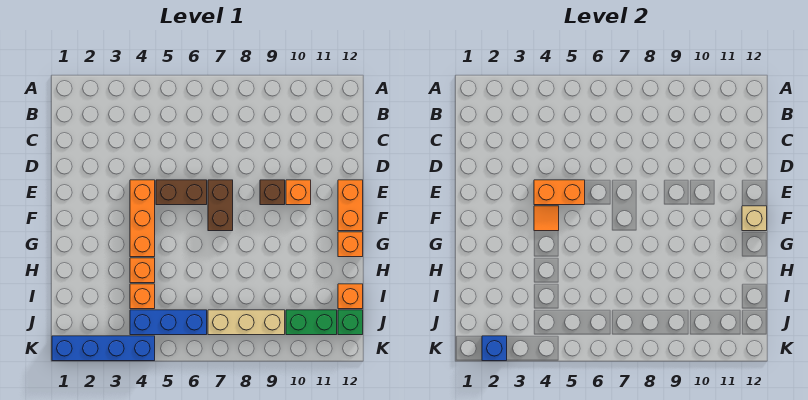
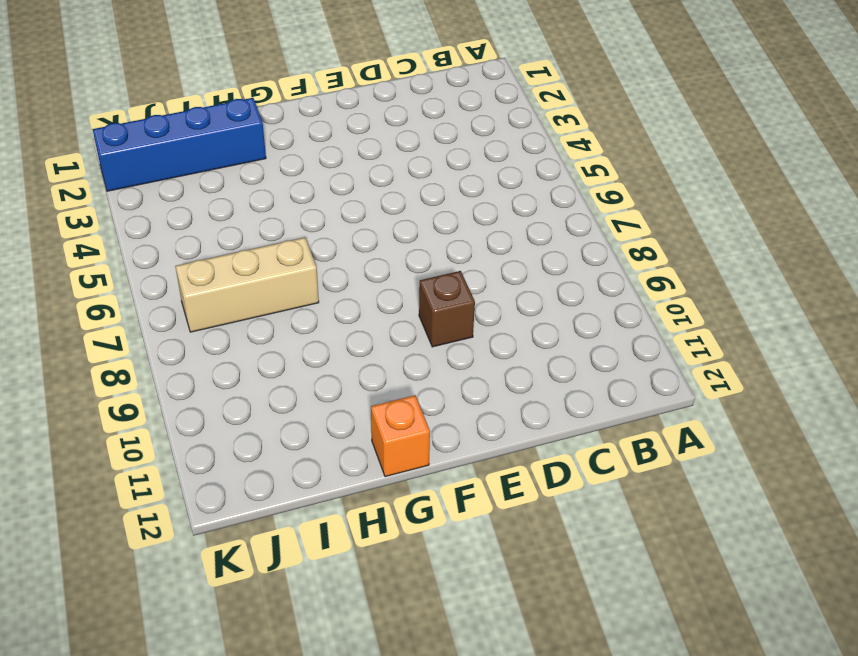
blue 1x4 brick [93,98,266,191] -> blue 1x4 brick turned to [52,336,155,361]
tan 1x3 brick [175,237,319,332] -> tan 1x3 brick turned to [208,310,285,335]
none -> orange 1x3 brick [130,180,155,257]
none -> brown 1x2 brick [156,180,207,205]
none -> brown 1x2 brick [208,180,233,231]

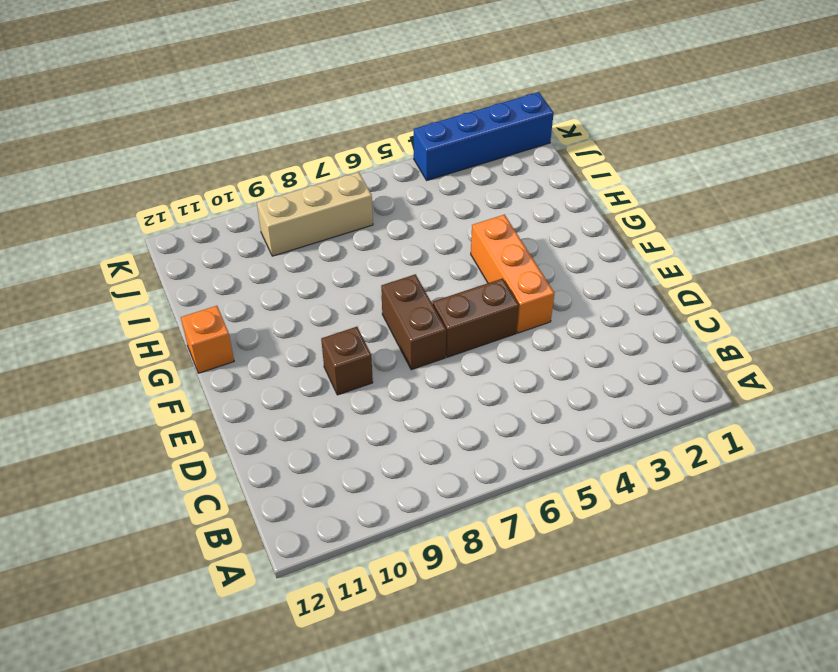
none -> orange 1x1 brick [286,180,311,205]
none -> orange 1x2 brick [338,180,363,231]
none -> orange 1x1 brick [130,258,155,283]

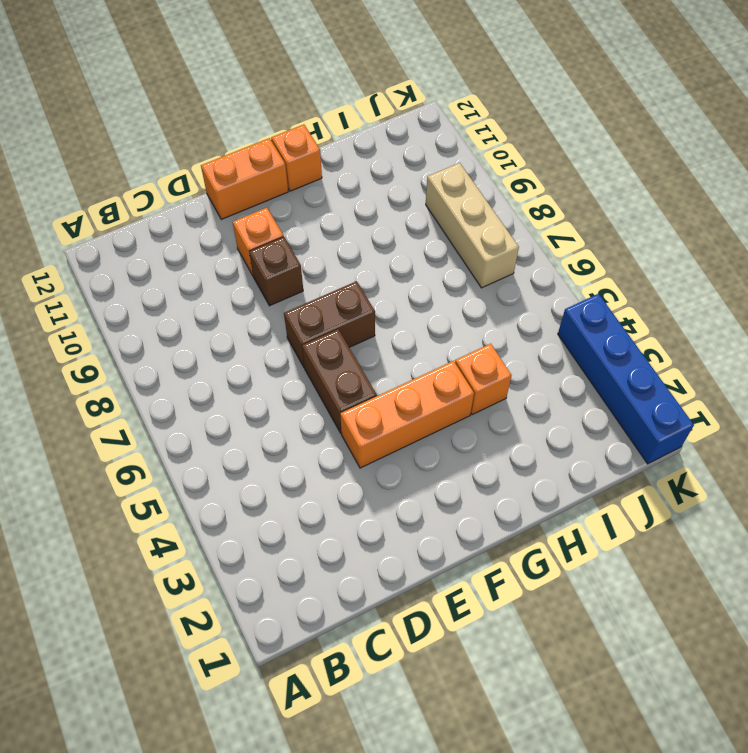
none -> orange 1x1 brick [130,284,155,309]
none -> orange 1x1 brick [338,284,363,309]
none -> blue 1x3 brick [130,310,207,335]

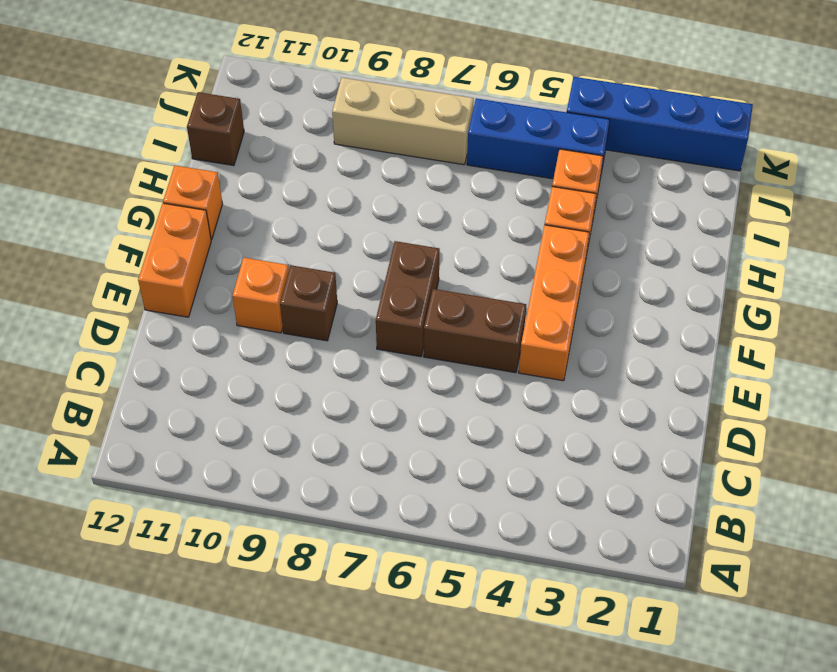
brown 1x1 brick [187,92,244,166] -> orange 1x1 brick [338,284,363,309]
none -> green 1x2 brick [286,310,337,335]
none -> green 1x1 brick [338,310,363,335]
none -> orange 1x2 brick [534,180,585,205]

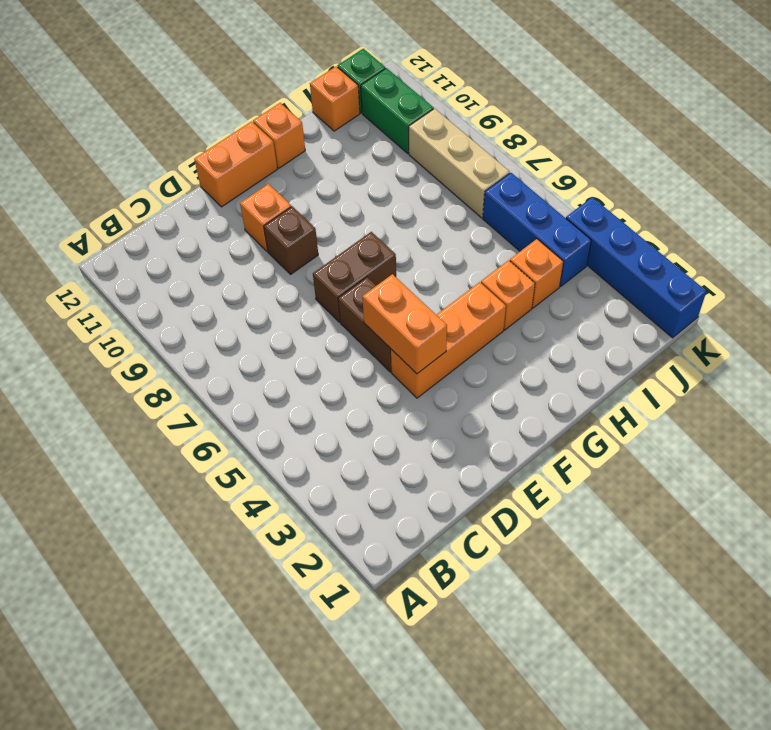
none -> orange 1x1 tile [534,206,559,231]
none -> tan 1x1 brick [742,206,767,231]
none -> blue 1x1 brick [482,336,507,361]

